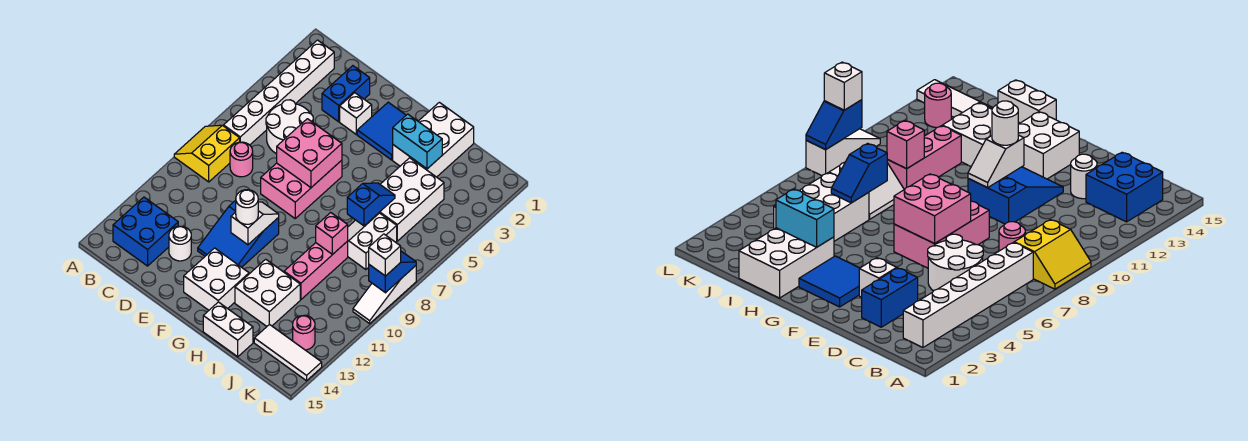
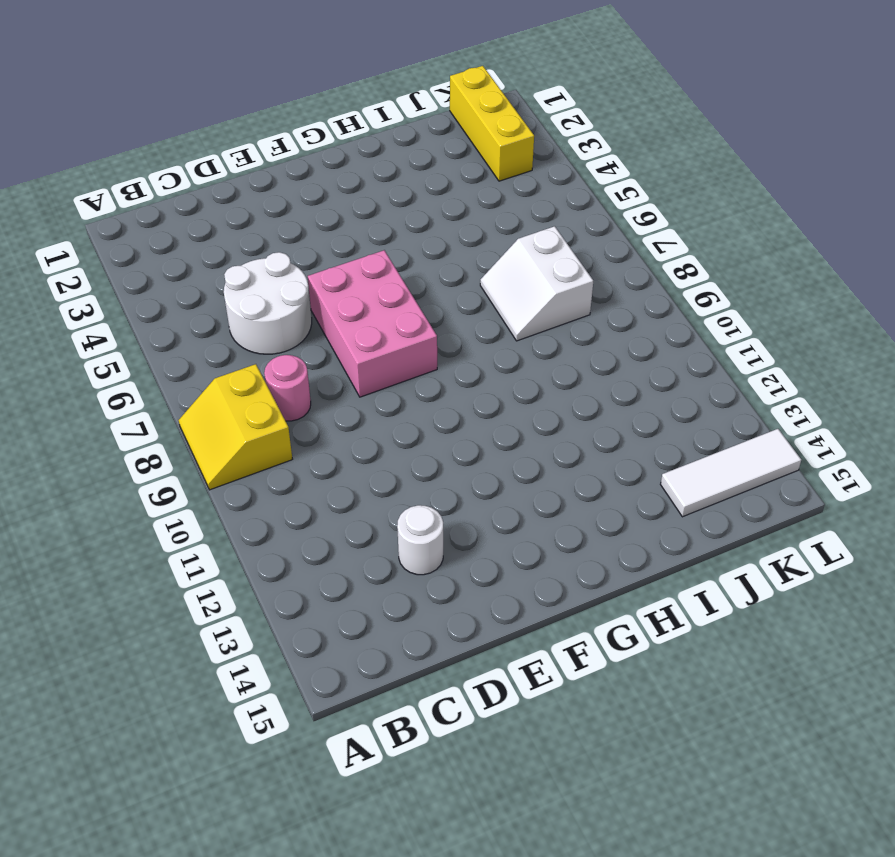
yellow 1x3 brick [450,66,534,181] -> none
none -> white 1x6 brick [224,40,334,145]
none -> blue 2x2 brick [113,197,178,266]
none -> blue 1x2 brick [322,66,370,122]

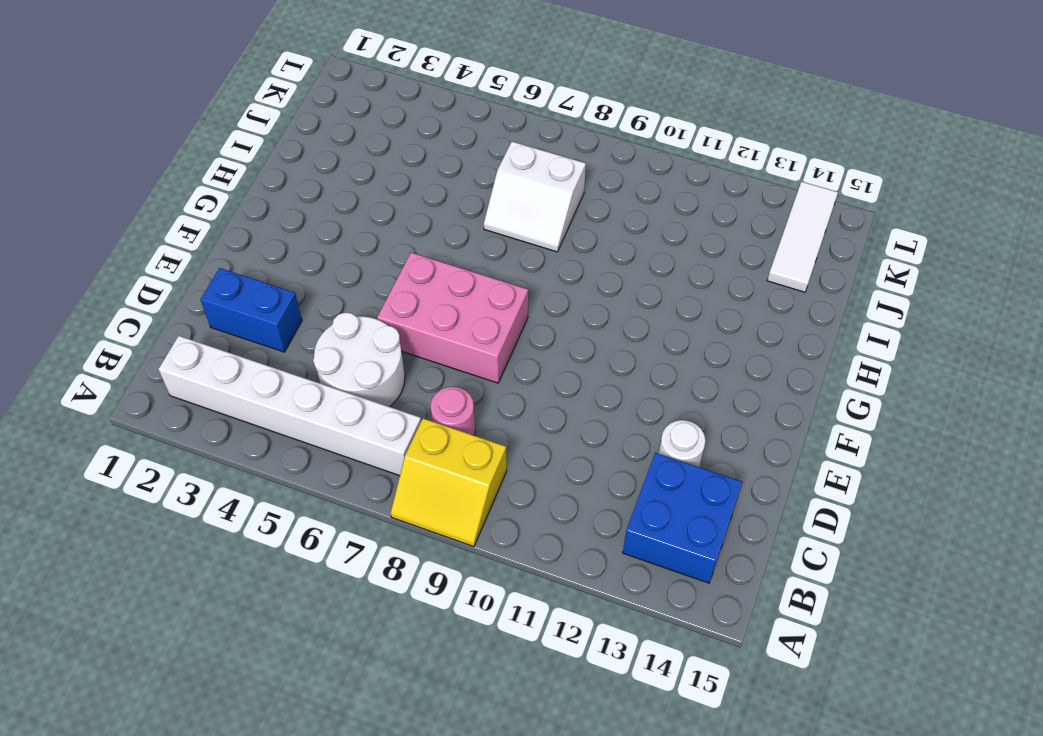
none -> white 1x1 brick [340,93,372,134]
none -> blue 2x3 slope [198,200,279,267]
none -> blue 2x2 tile [357,102,406,160]

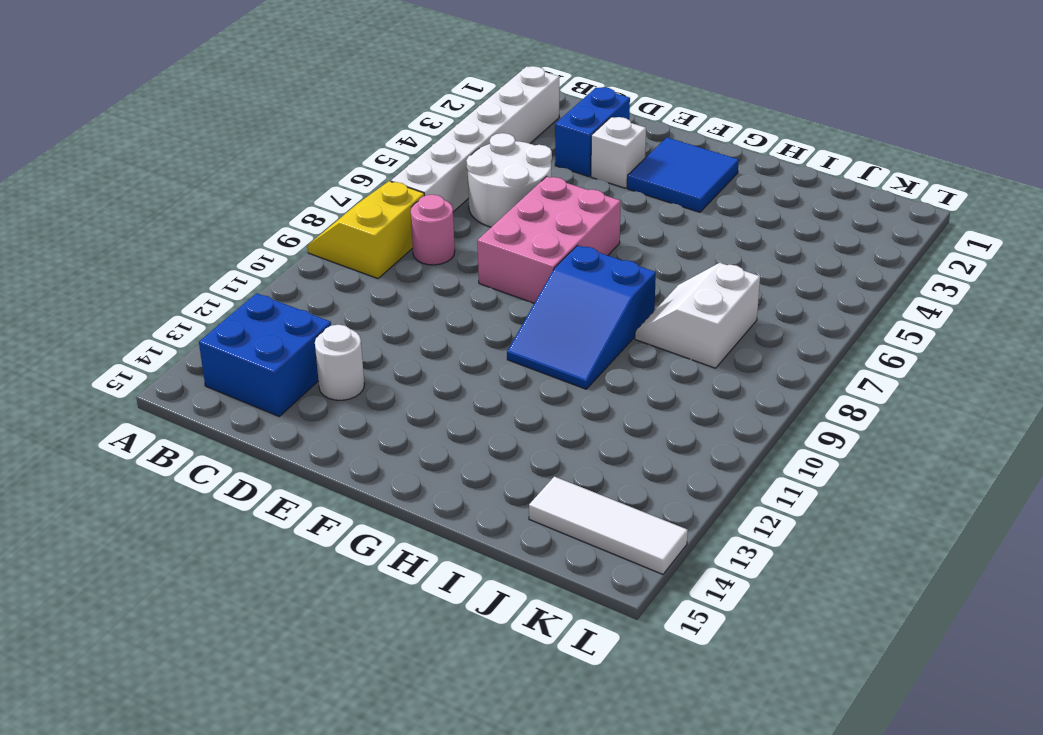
blue 2x3 slope [507,245,656,389] -> blue 2x3 slope moved to [198,200,279,267]
none -> white 2x2 brick [184,248,249,310]
none -> white 2x3 brick [393,102,474,177]
none -> white 2x2 brick [235,259,300,326]

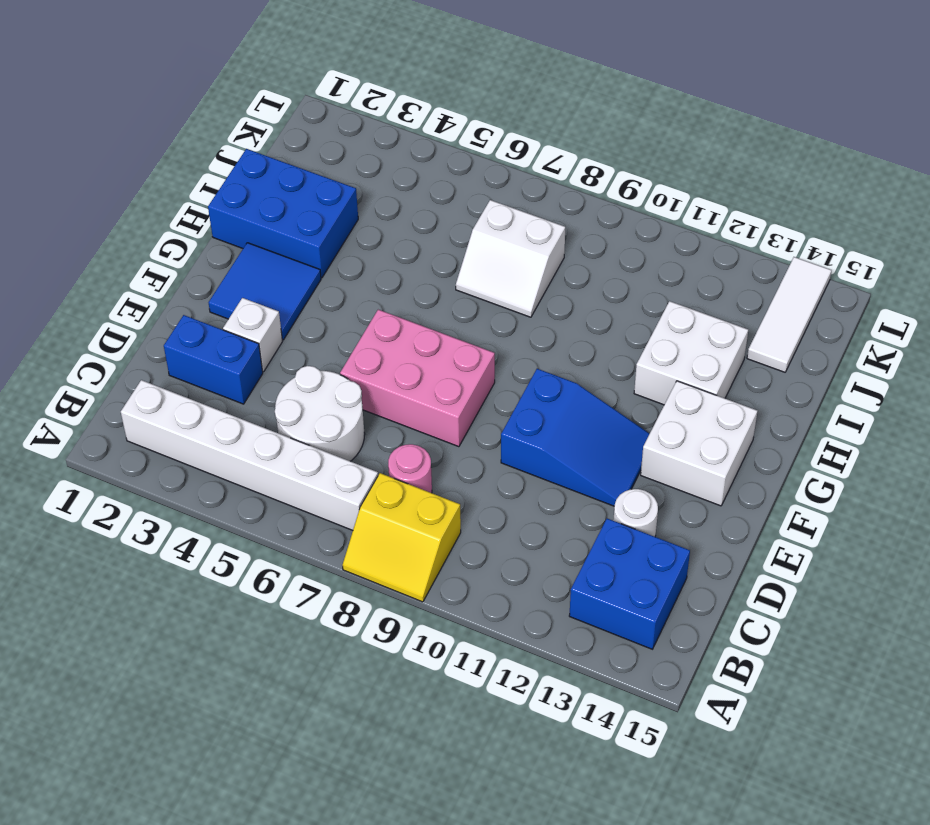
blue 2x3 brick [208,149,358,278] -> white 2x3 brick [393,102,474,177]
none -> white 1x2 brick [203,302,253,357]
none -> white 2x3 brick [379,158,444,241]
none -> pink 1x3 brick [284,242,348,300]

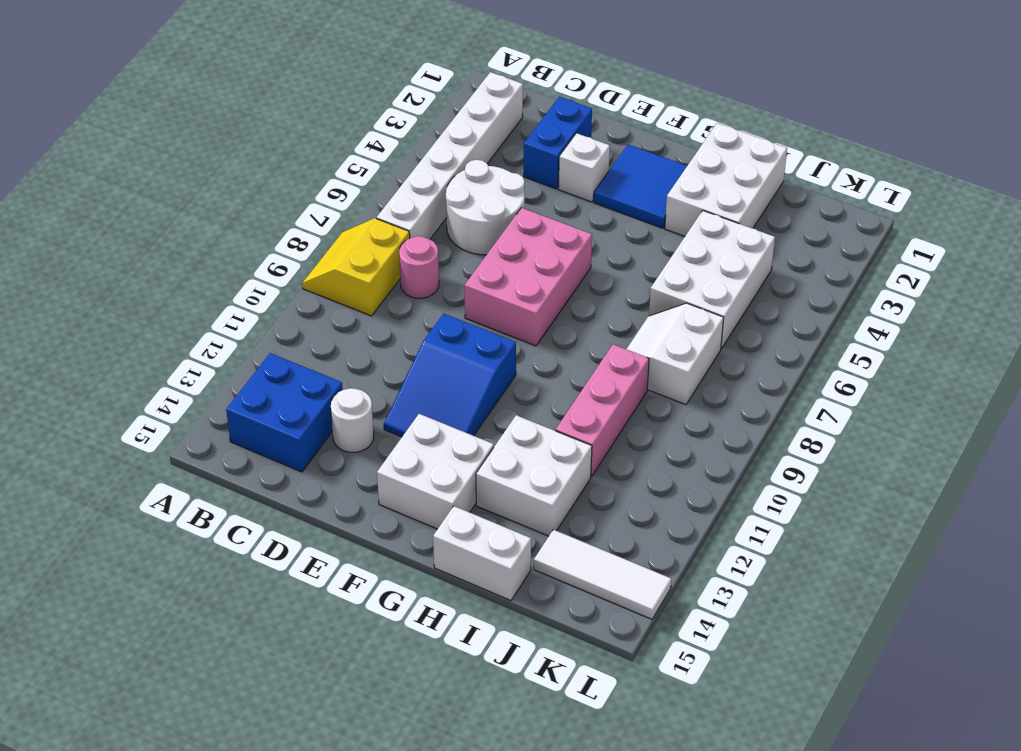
none -> pink 1x1 round brick [293,315,315,350]
none -> white 1x3 slope [353,266,416,323]
none -> pink 2x2 brick [277,119,342,187]

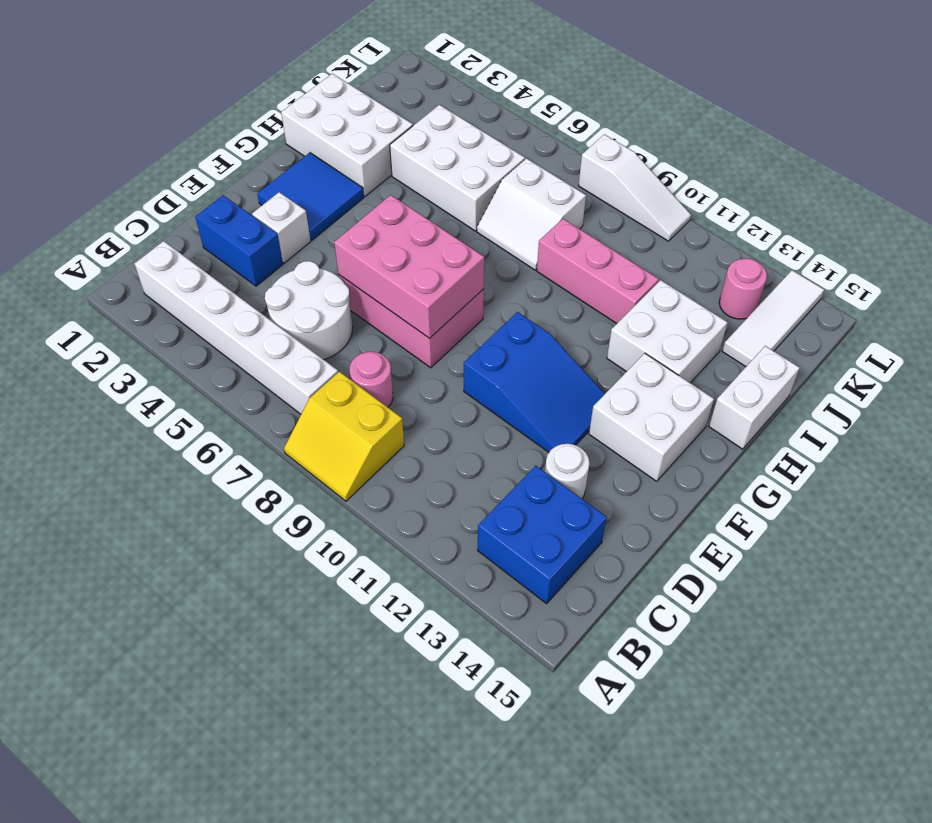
pink 2x3 brick [334,195,484,338] -> pink 2x2 brick [277,119,342,187]
none -> white 1x2 slope [231,202,279,245]
none -> cyan 1x2 brick [393,114,442,169]
none -> blue 1x2 slope [347,183,395,226]

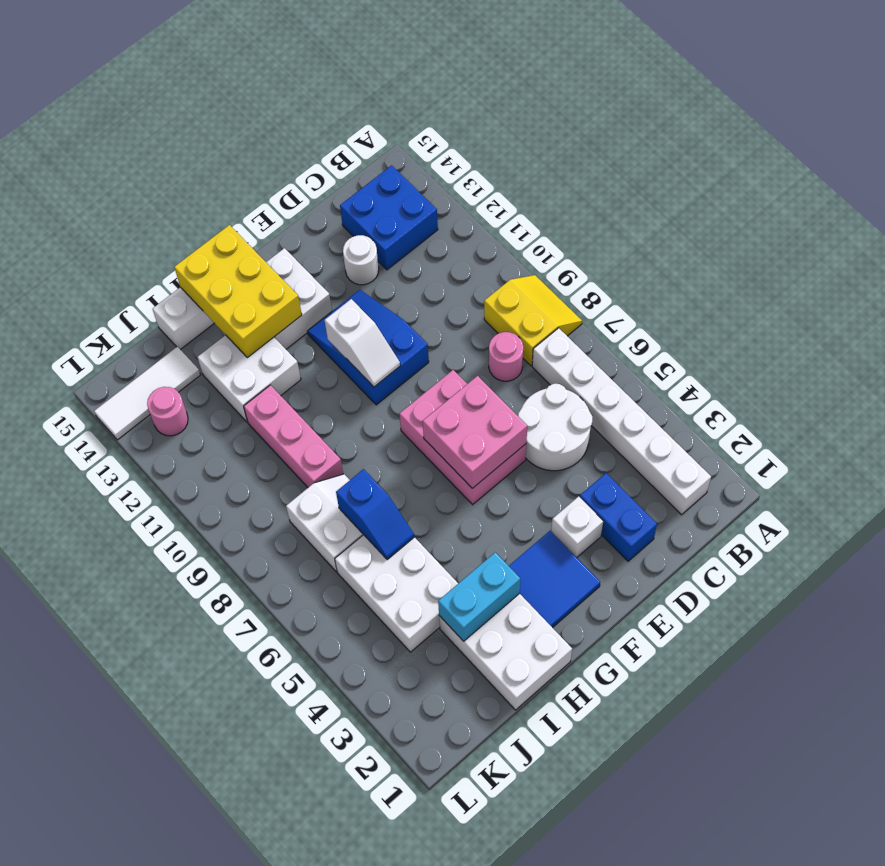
yellow 2x3 brick [174,225,302,358] -> none
none -> white 1x3 slope [353,266,416,323]
none -> pink 1x1 brick [316,212,348,255]
none -> blue 1x2 slope [369,251,416,293]

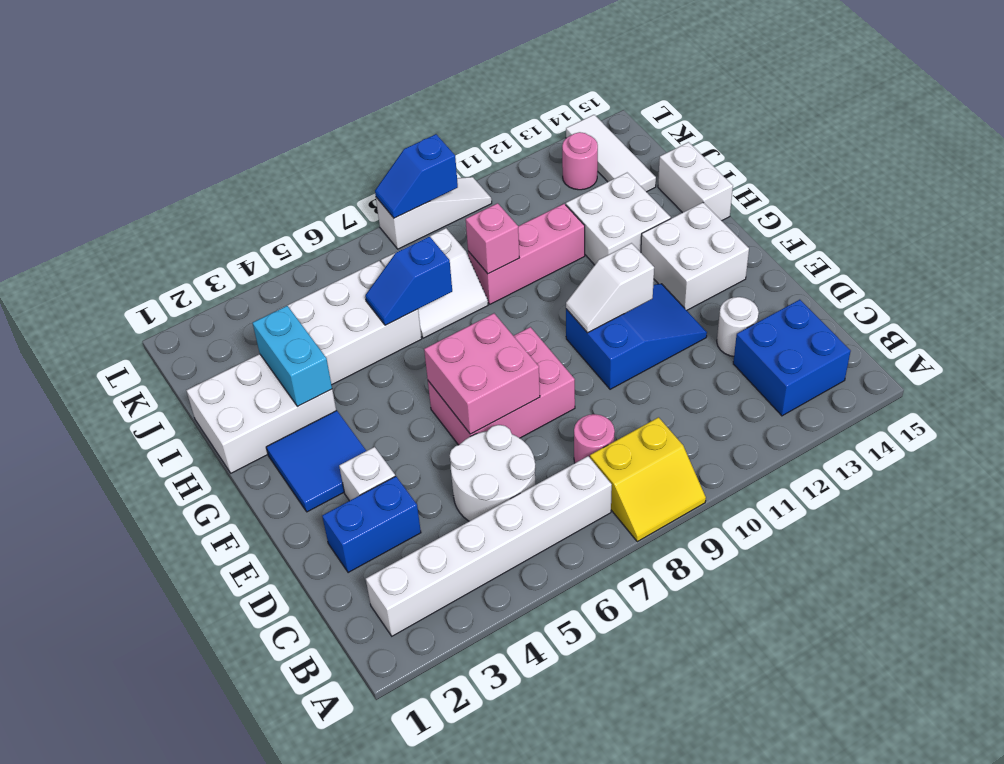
none -> white 1x1 round brick [236,190,258,224]
none -> white 1x1 brick [369,234,401,276]

